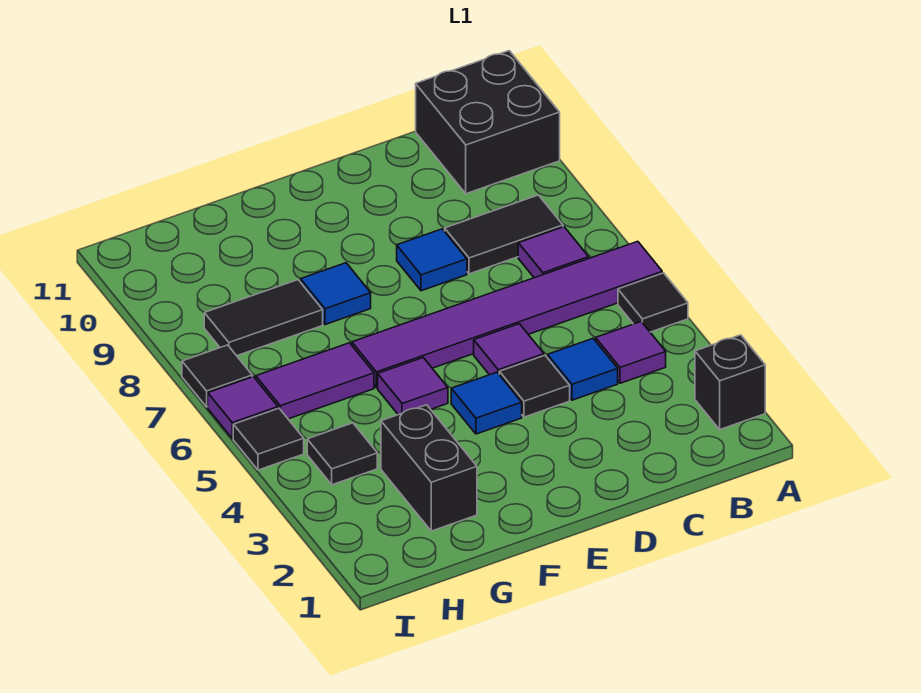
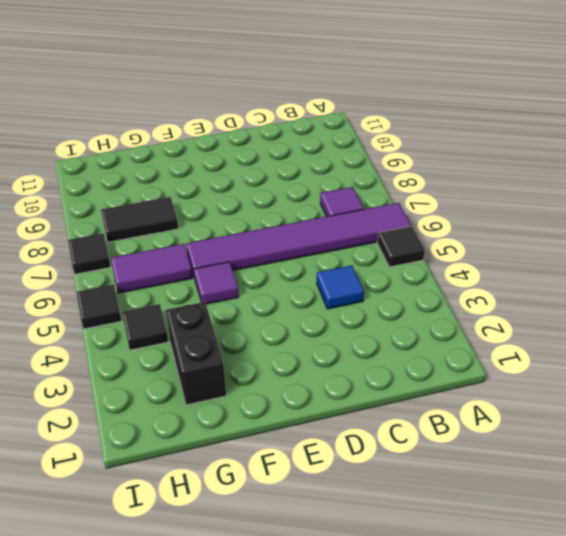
none -> black 1x1 brick [695,335,765,429]
none -> black 2x2 brick [416,51,560,194]
none -> purple 1x1 tile [596,322,666,383]

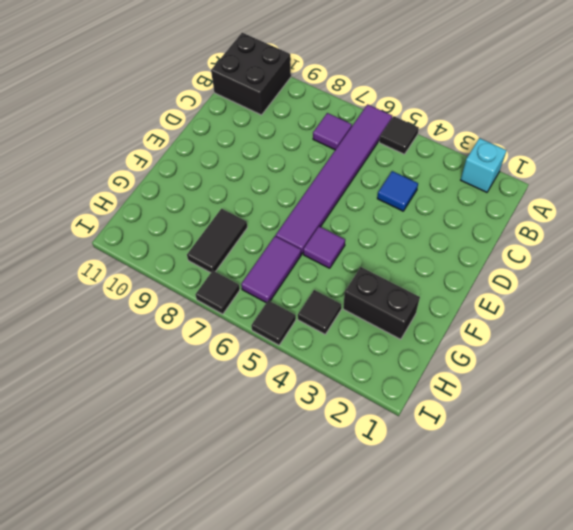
cyan 1x1 brick [461,138,507,192] -> black 1x1 brick [695,335,765,429]
none -> purple 1x1 tile [596,322,666,383]
none -> black 1x2 tile [445,195,563,274]
none -> black 1x1 tile [499,355,570,417]

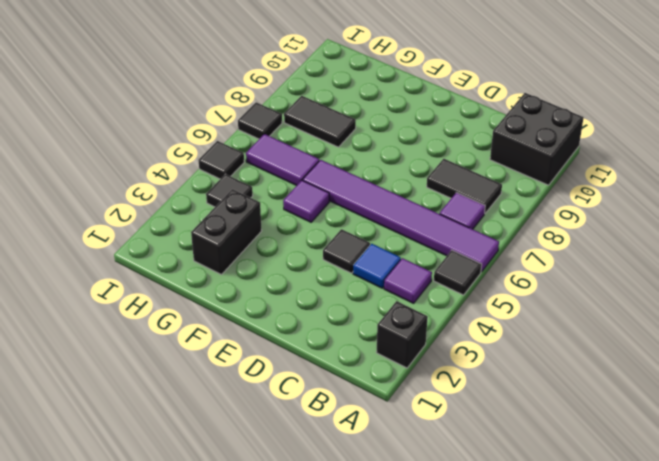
none -> purple 1x1 tile [474,324,544,375]
none -> blue 1x1 tile [397,229,467,291]
none -> blue 1x1 tile [451,372,522,434]

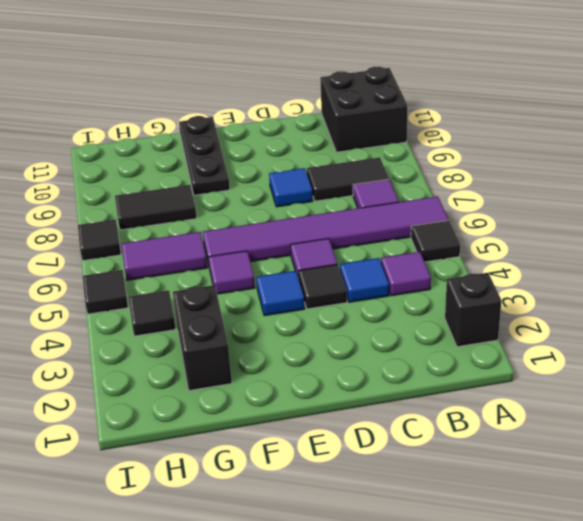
black 1x3 plate [179,116,230,195] -> none
none -> blue 1x1 tile [301,263,371,325]
none -> purple 1x1 tile [208,377,278,438]

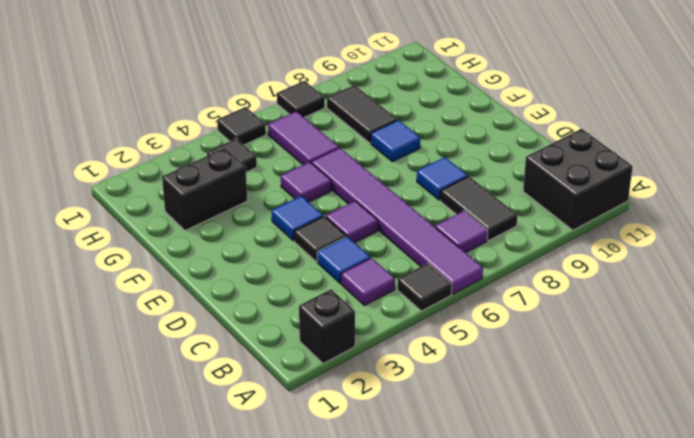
none -> purple 1x1 tile [208,377,278,438]

